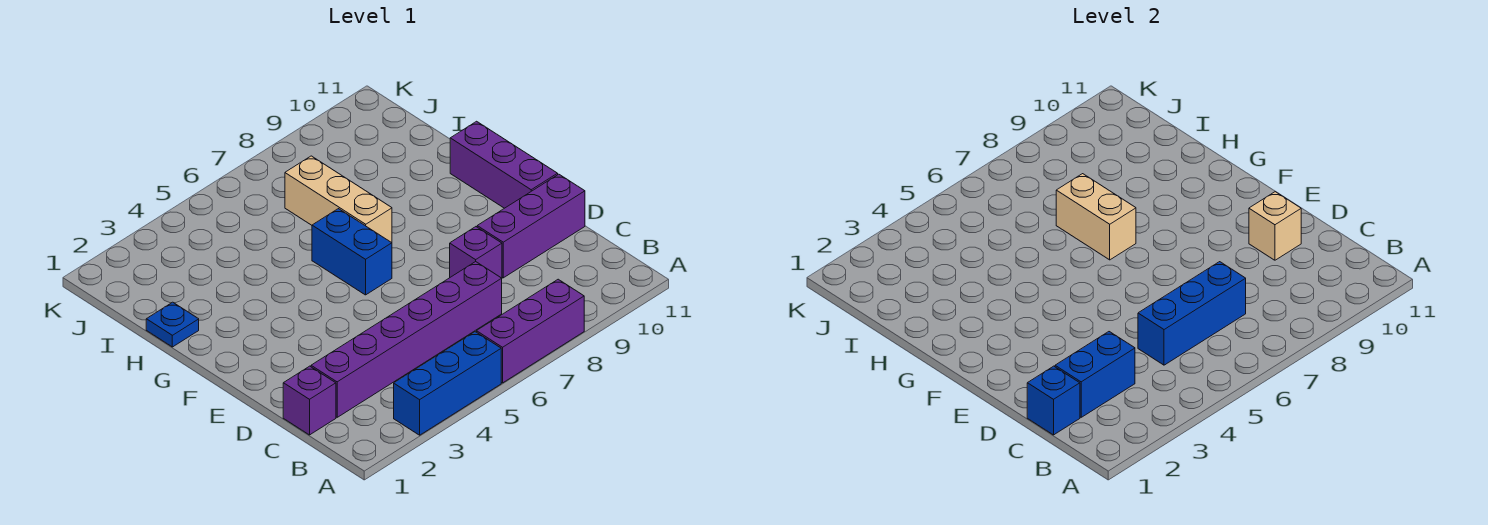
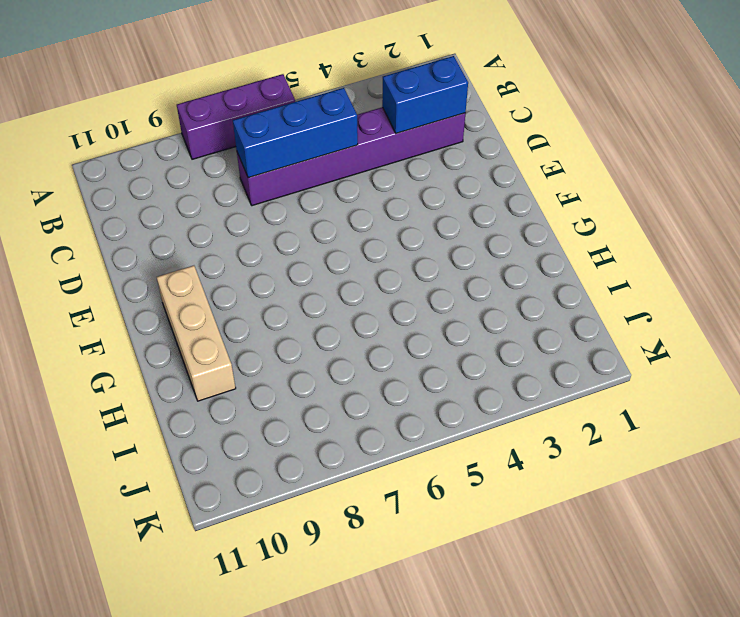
tan 1x3 brick [157,266,236,401] -> tan 1x3 brick moved to [285,156,392,243]
none -> blue 1x3 brick [394,332,501,435]
none -> purple 1x1 brick [283,366,336,435]
none -> purple 1x1 brick [450,227,502,278]

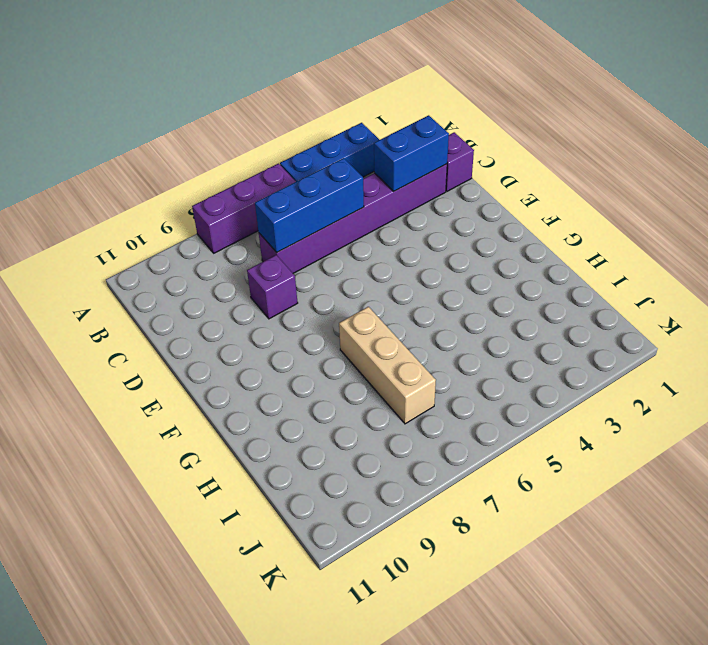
none -> purple 1x3 brick [477,174,585,278]
none -> purple 1x3 brick [450,121,558,208]
none -> blue 1x2 brick [312,209,392,295]

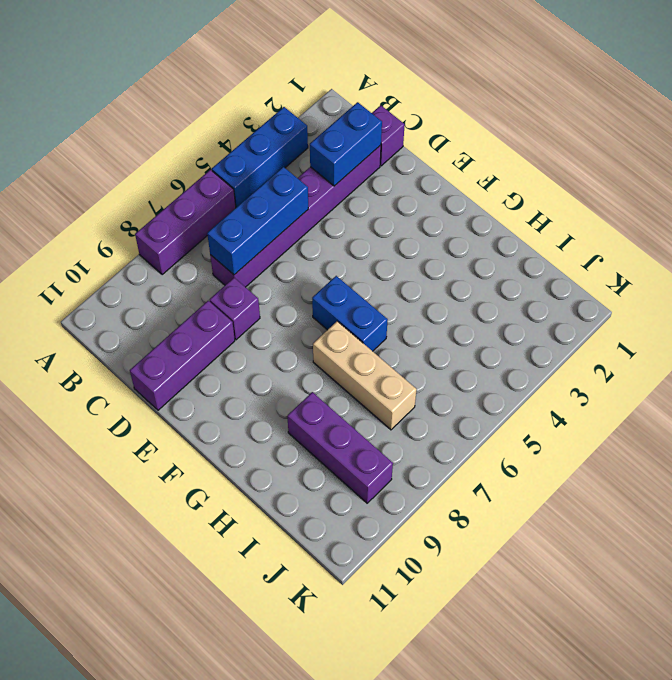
purple 1x3 brick [287,392,393,503] -> purple 1x3 brick moved to [450,121,558,208]
none -> blue 1x1 plate [146,302,199,347]
none -> blue 1x1 brick [1027,366,1080,435]
none -> tan 1x1 brick [1249,192,1301,260]

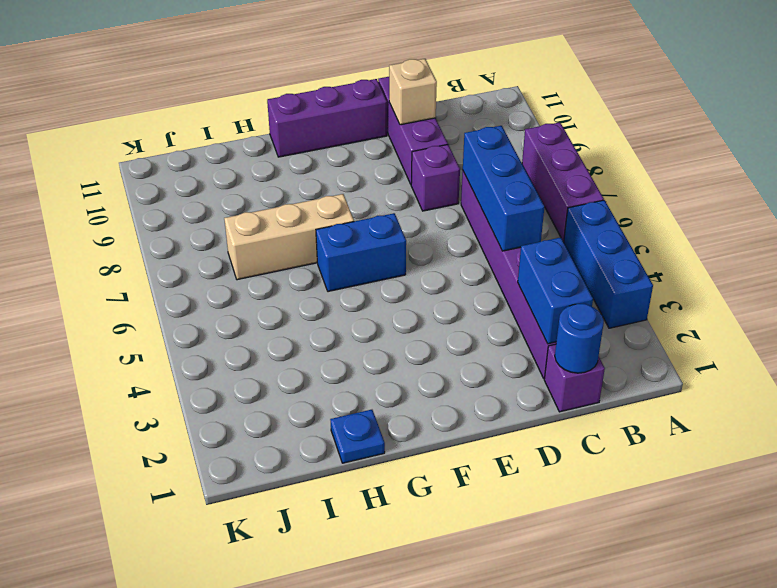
blue 1x1 round brick [555,304,604,373] -> blue 1x1 brick [1027,366,1080,435]
none -> tan 1x2 brick [1056,174,1136,260]

